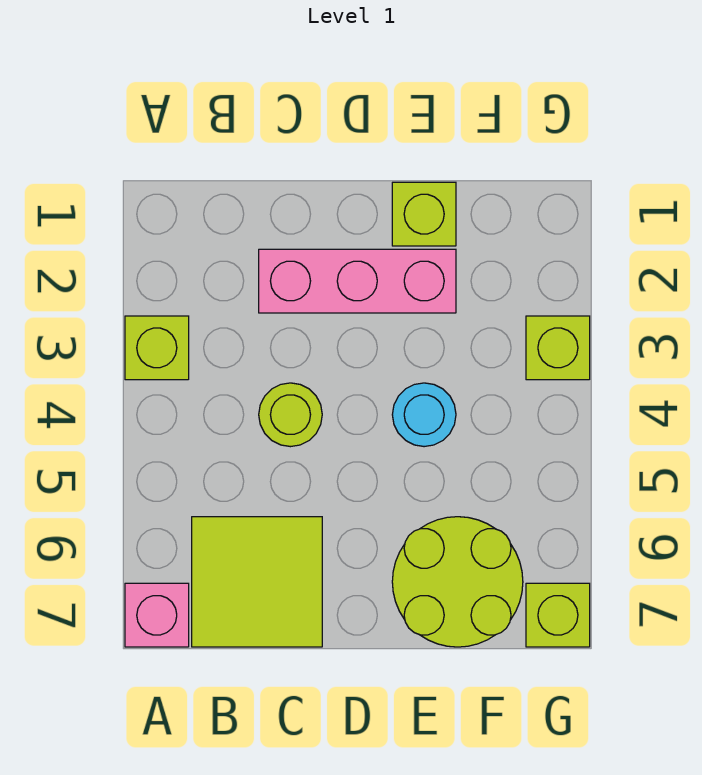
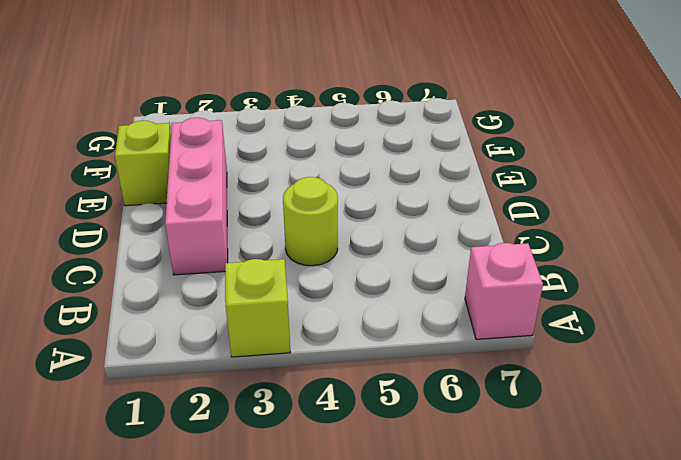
none -> lime 2x2 tile [192,517,322,647]
none -> cyan 1x1 round brick [392,383,456,447]

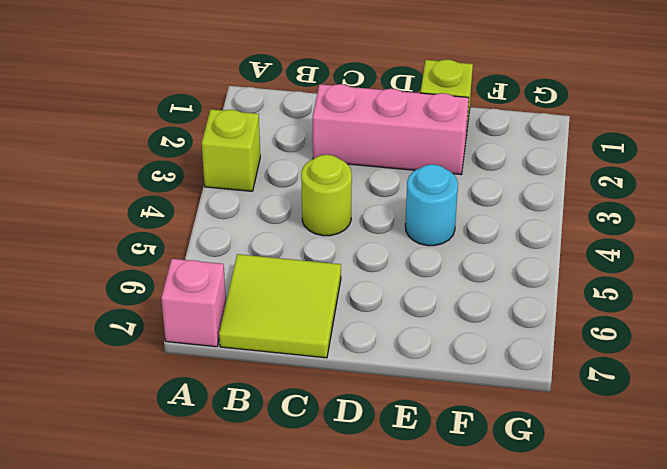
none -> lime 2x2 round brick [392,517,523,647]
none -> lime 1x1 brick [526,316,590,380]

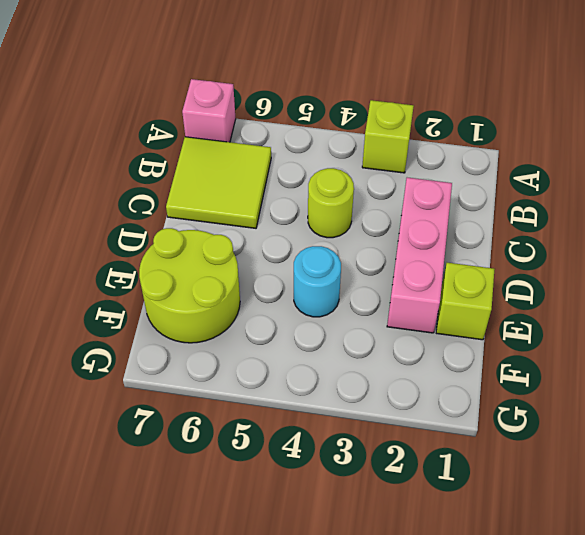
none -> lime 1x1 brick [526,316,590,380]
none -> lime 1x1 brick [526,583,590,647]

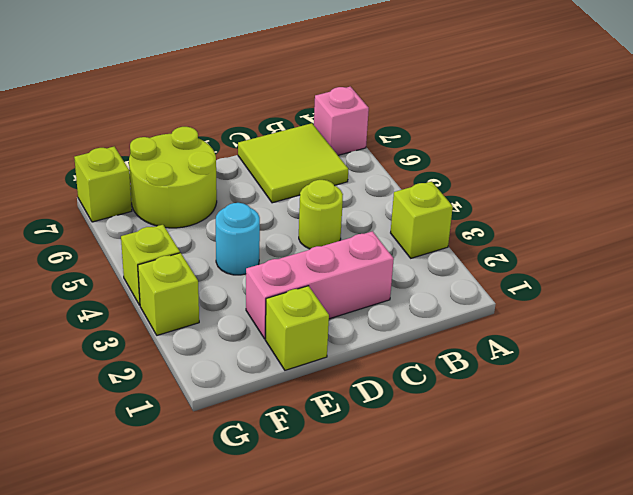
lime 1x1 brick [121,225,180,305] -> none

